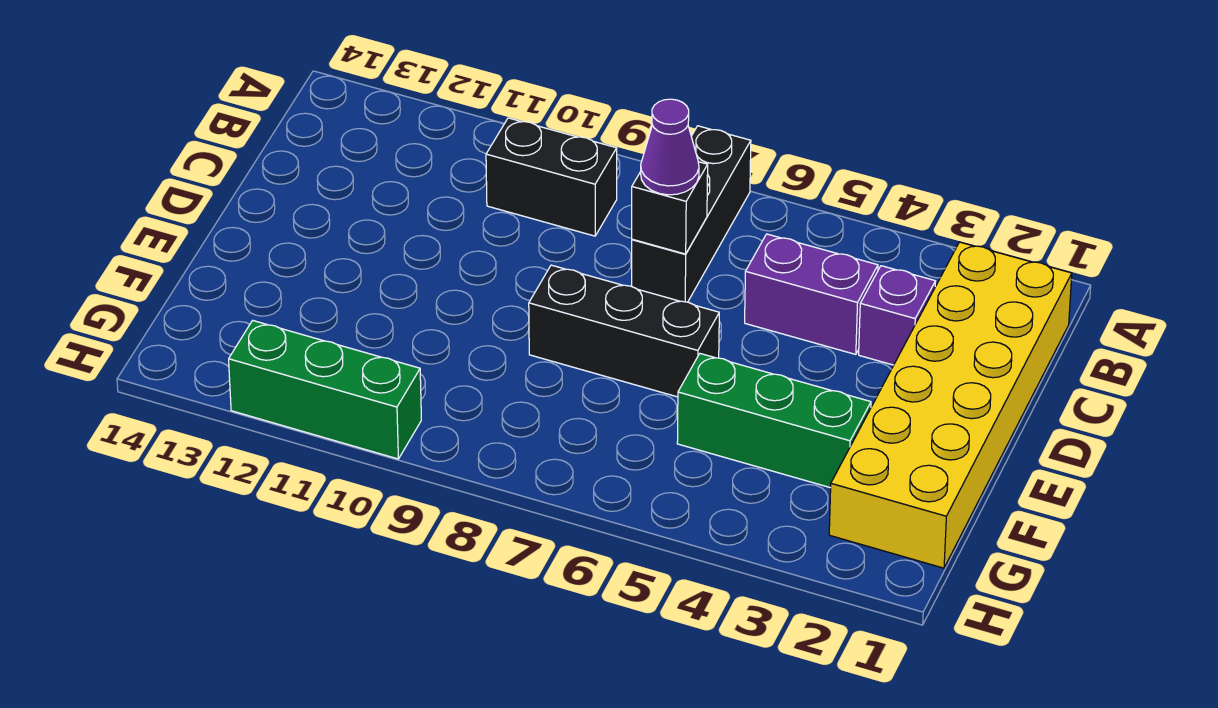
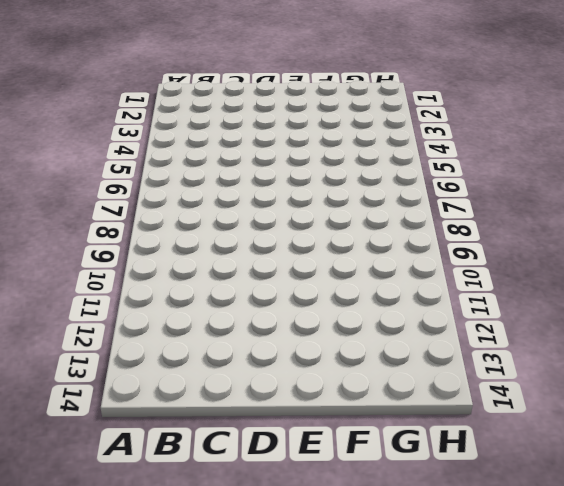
none -> black 1x3 brick [632,126,751,302]
none -> yellow 2x6 brick [829,242,1072,568]

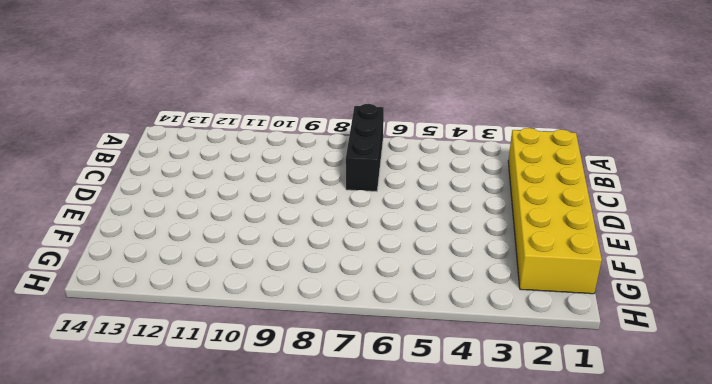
none -> black 1x2 brick [486,118,617,236]
none -> purple 1x1 brick [859,266,936,365]

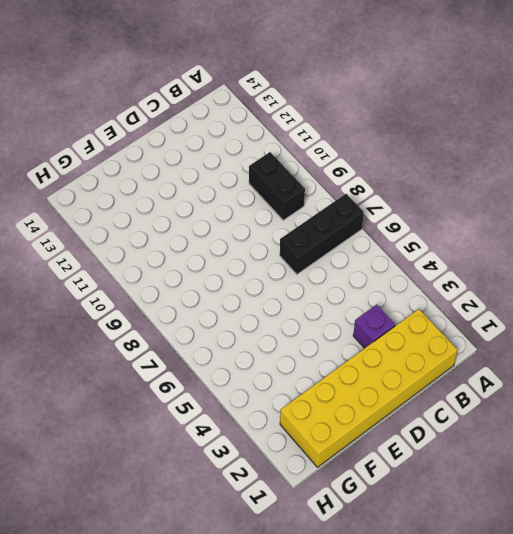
none -> purple 1x2 brick [745,234,878,354]
none -> black 1x3 brick [529,265,719,397]

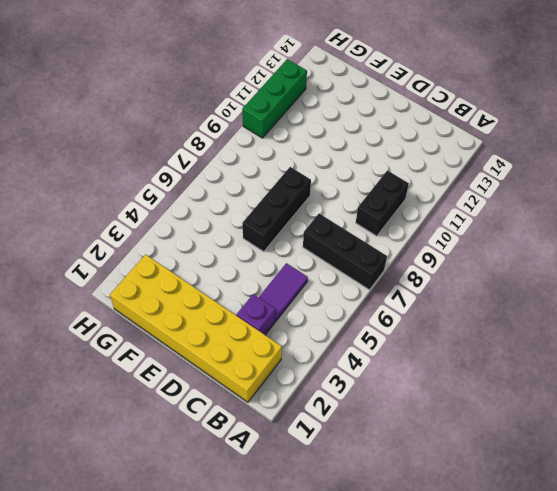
purple 1x2 tile [259,263,308,321] -> purple 1x2 brick [745,234,878,354]
none -> green 1x3 brick [677,354,871,488]
none -> black 1x1 brick [632,162,708,254]

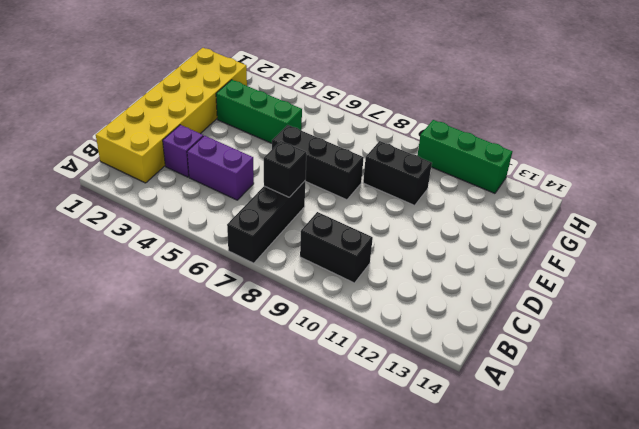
black 1x2 brick [363,141,432,205] -> none
none -> purple 1x1 cone [641,99,699,195]

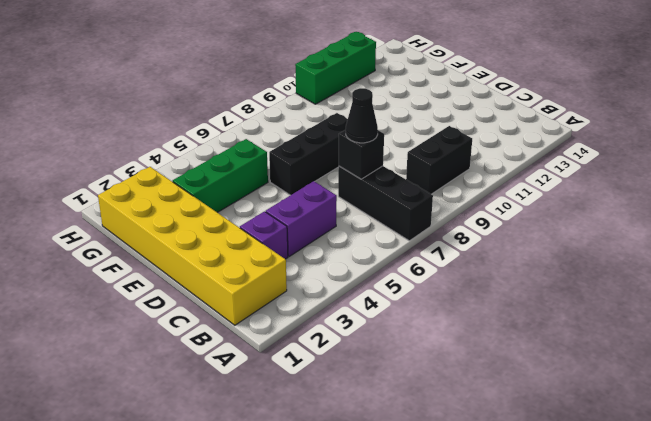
black 1x1 cone [346,88,378,143] -> purple 1x1 cone [641,99,699,195]

